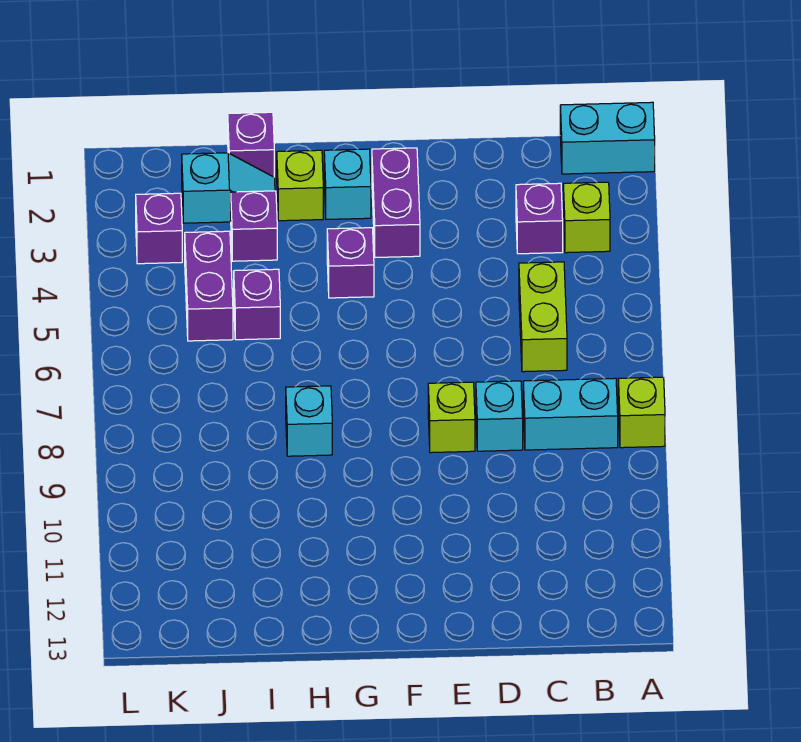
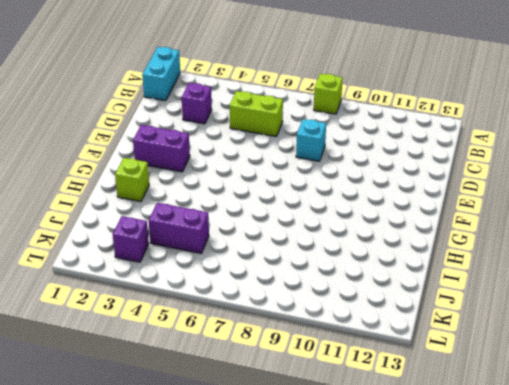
none -> lime 1x1 brick [563,182,610,253]
none -> cyan 1x2 brick [523,378,618,450]
none -> lime 1x1 brick [428,382,475,453]

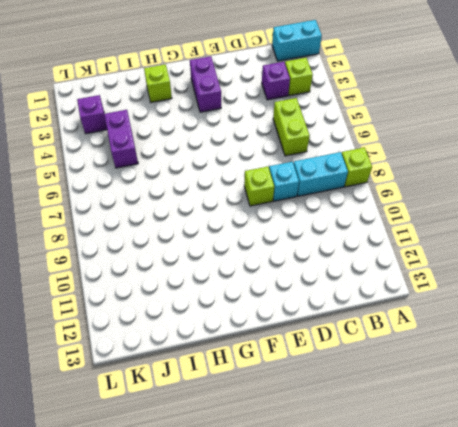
none -> cyan 1x1 brick [324,149,371,219]
none -> purple 1x1 brick [327,228,374,298]
none -> cyan 1x1 brick [286,386,332,456]

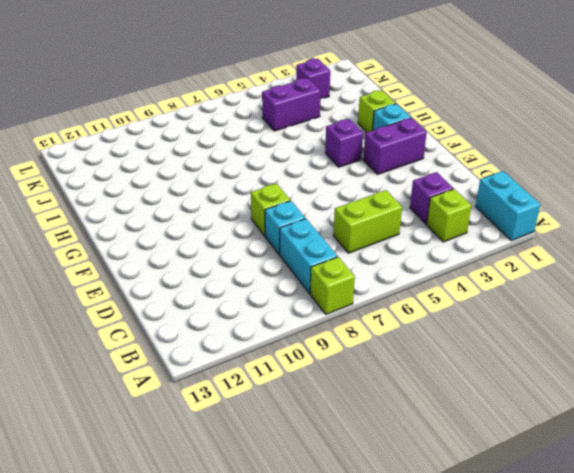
none -> cyan 1x1 brick [286,386,332,456]
none -> purple 1x1 brick [228,112,274,177]
none -> cyan 1x2 slope [182,153,275,223]

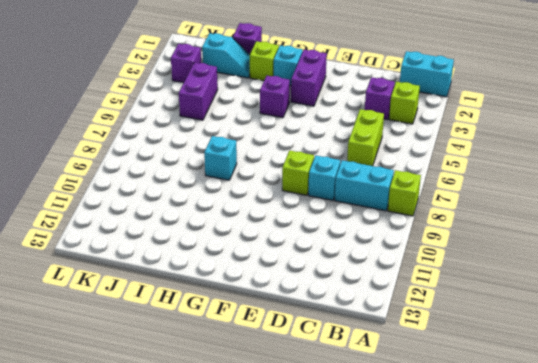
none -> purple 1x1 brick [231,191,277,261]
none -> purple 1x1 brick [234,269,280,340]

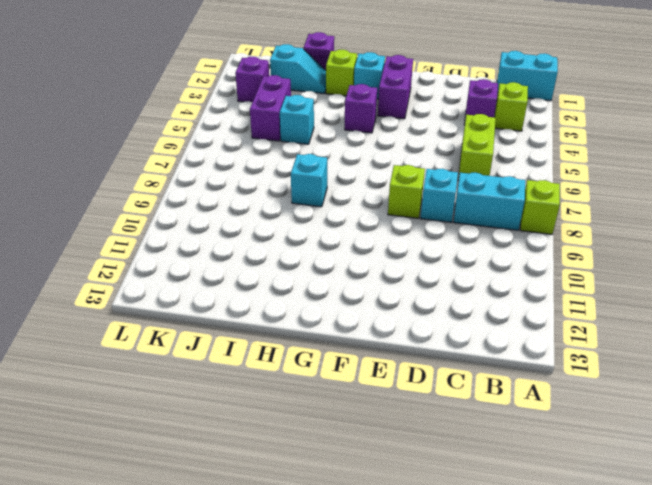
cyan 1x1 brick [280,95,314,144] -> purple 1x1 brick [234,269,280,340]
none -> purple 1x1 brick [231,191,277,261]

